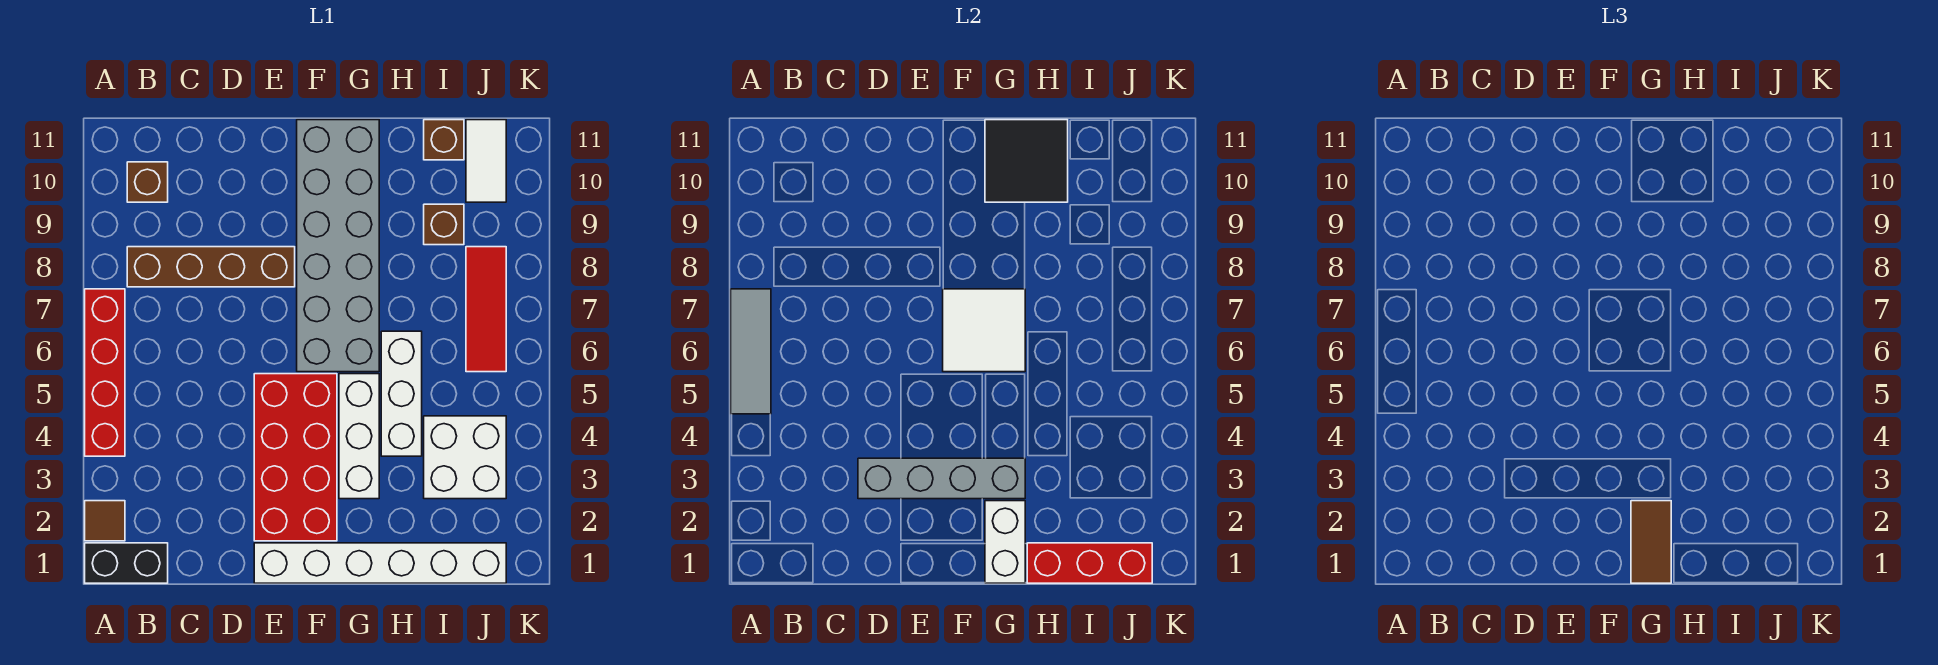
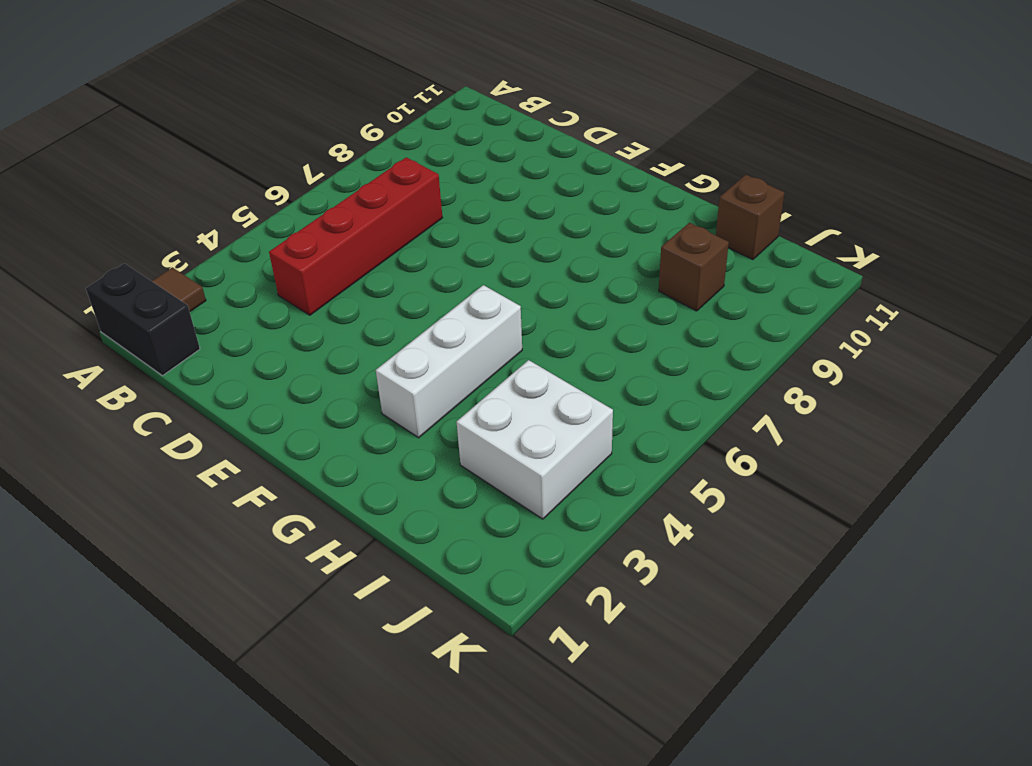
red 1x4 brick [269,157,442,315] -> red 1x4 brick moved to [85,289,125,456]
none -> brown 1x4 brick [127,247,295,287]
none -> brown 1x1 brick [127,162,168,202]
none -> white 1x6 brick [254,543,506,583]

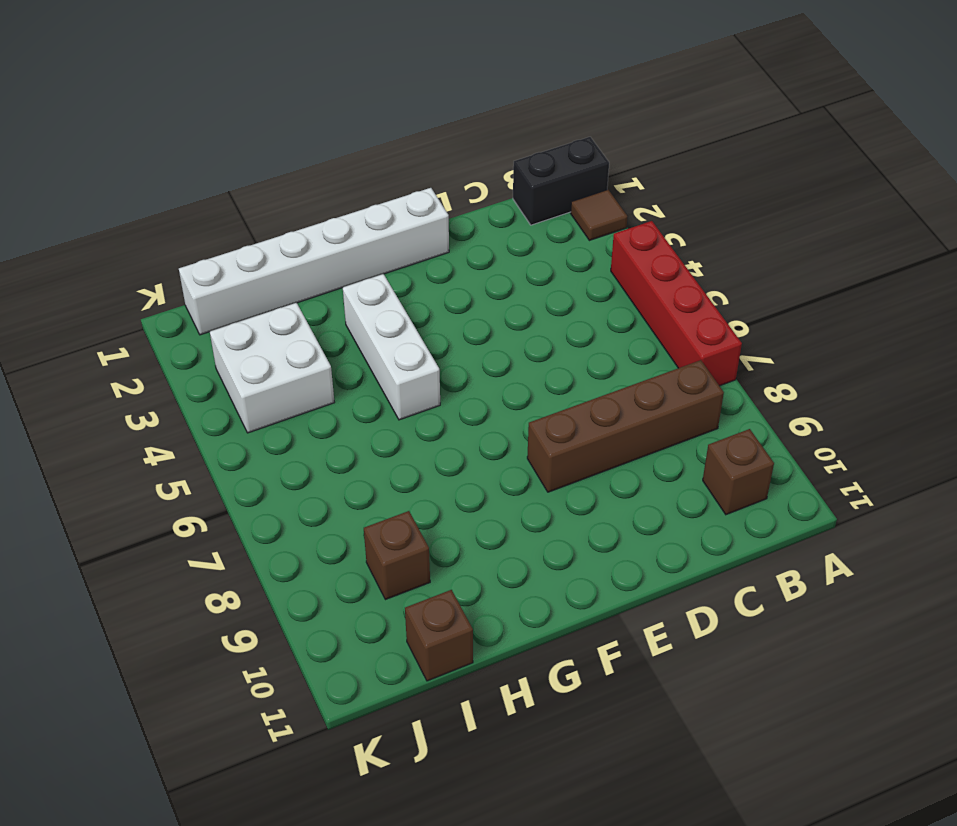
none -> red 2x4 brick [254,374,337,541]
none -> grey 2x6 brick [297,120,379,372]
none -> white 1x3 brick [381,331,422,456]

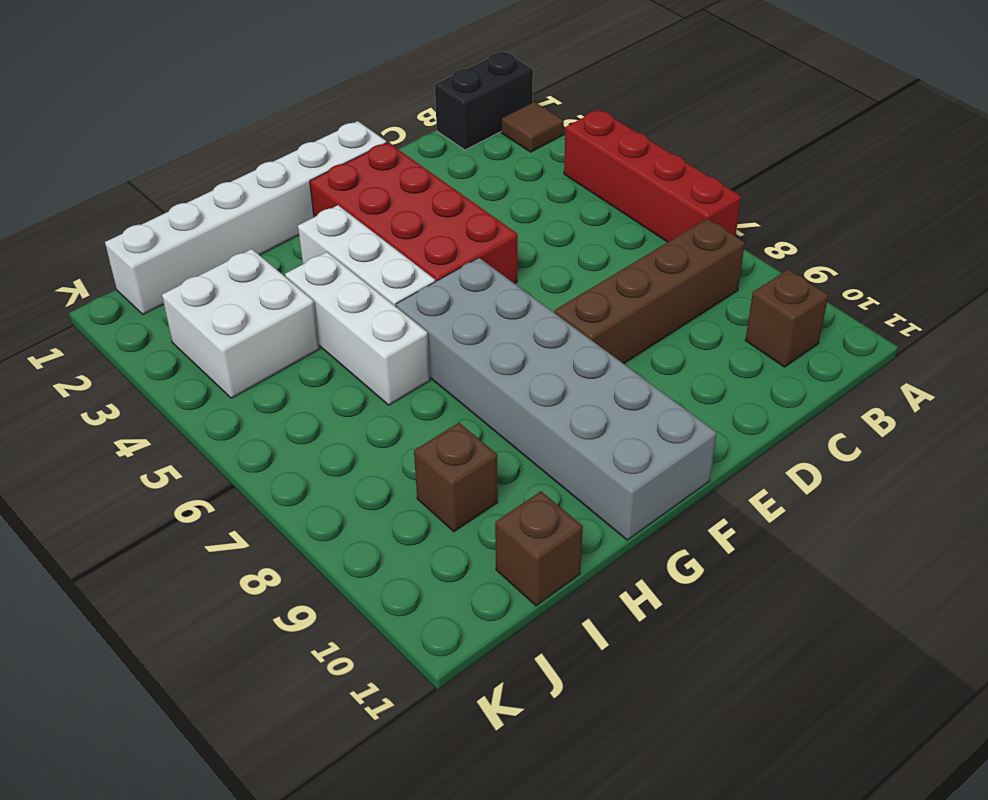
none -> red 1x3 tile [466,247,506,372]
none -> white 1x2 tile [466,120,506,202]
none -> grey 1x3 tile [731,289,771,414]

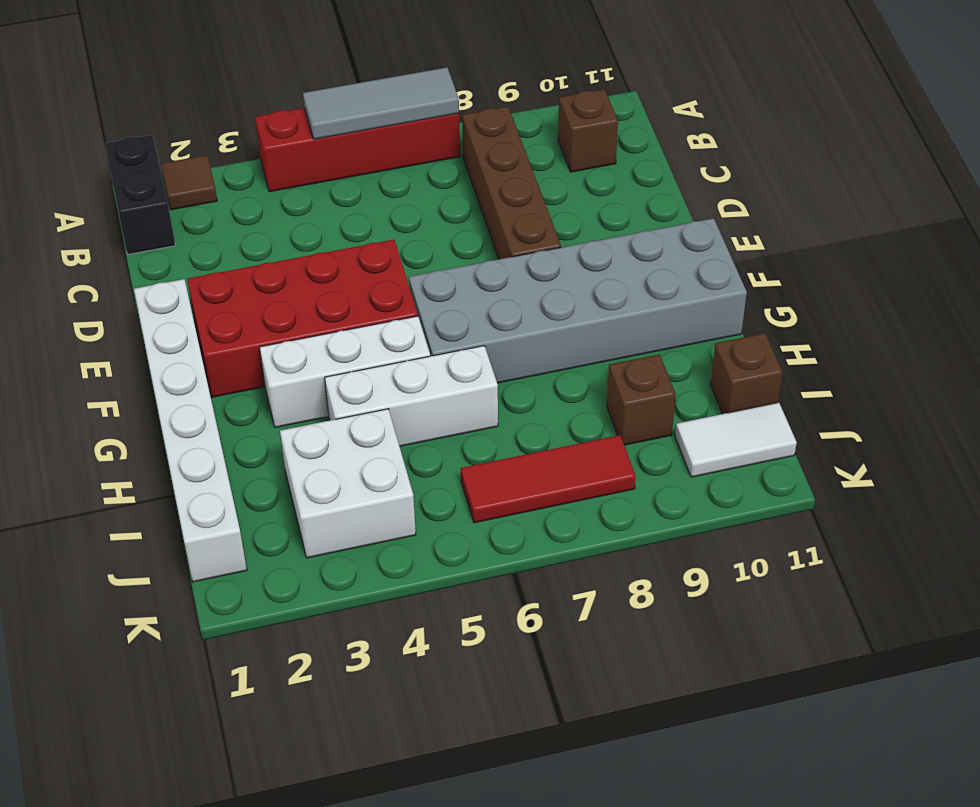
none -> grey 1x4 brick [858,458,1025,499]
none -> white 2x2 tile [943,289,1025,372]
none -> white 1x2 brick [985,501,1025,583]

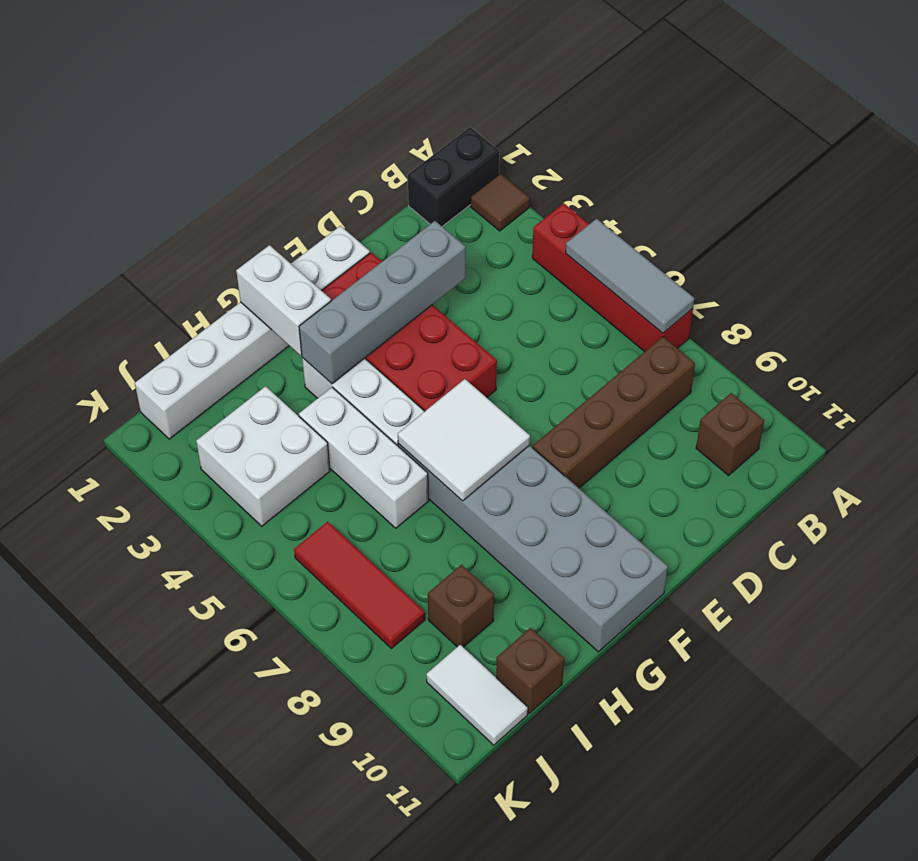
none -> black 2x2 tile [985,120,1068,202]
none -> red 1x3 brick [1027,543,1152,583]
none -> brown 1x2 tile [1631,501,1671,583]

